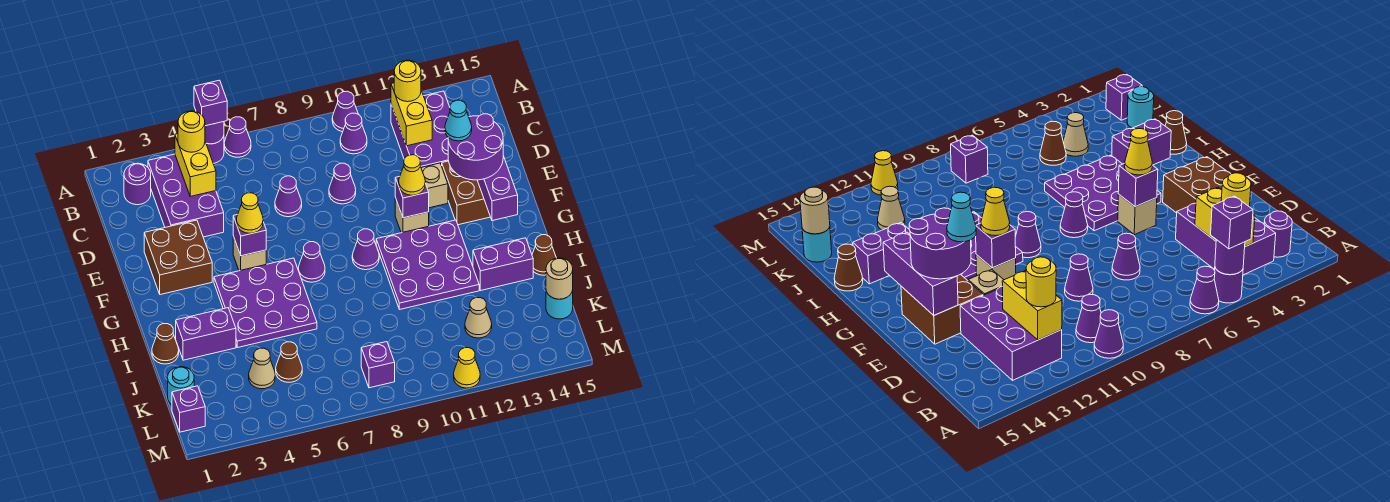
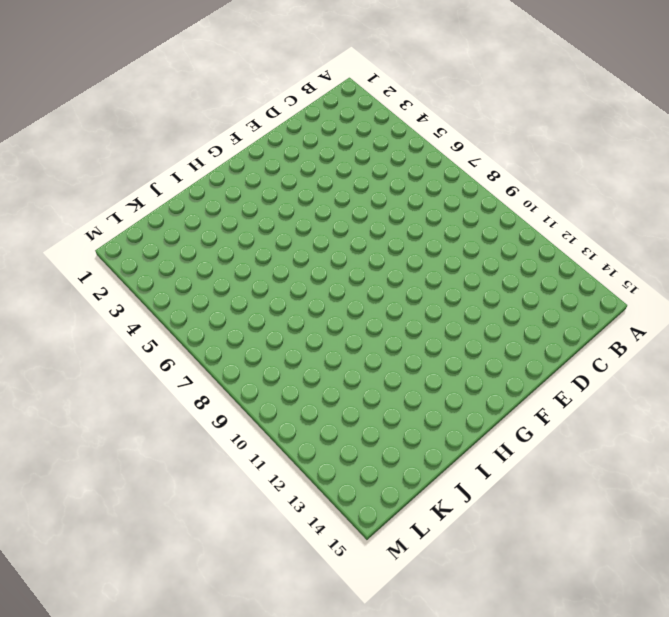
none -> purple 1x1 round brick [206,136,224,163]
none -> purple 1x1 cone [224,117,251,157]
none -> purple 1x1 cone [332,91,358,132]
none -> purple 1x1 round brick [124,163,151,205]

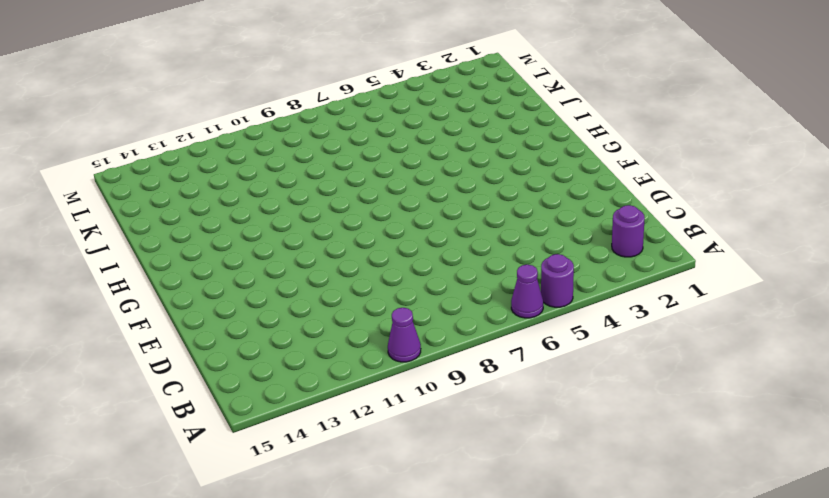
none -> purple 2x3 brick [148,154,224,237]
none -> purple 1x1 cone [340,113,367,154]
none -> purple 2x3 brick [391,91,450,167]
none -> purple 1x1 cone [275,176,302,217]

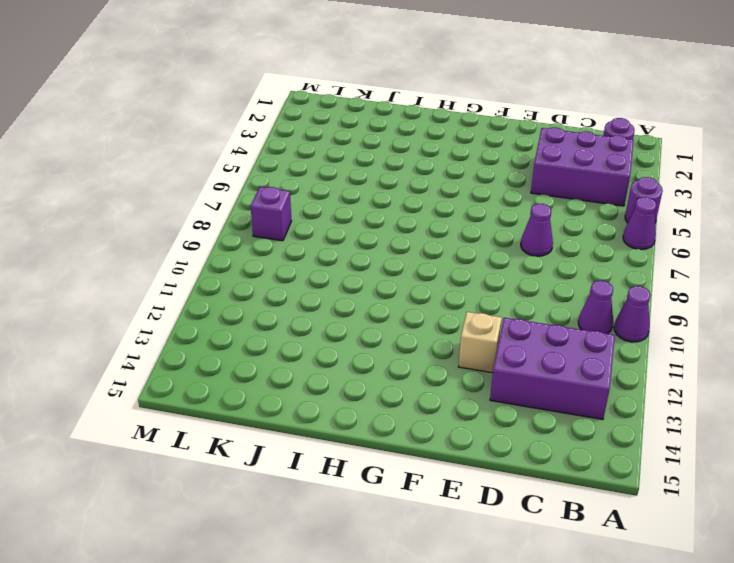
none -> purple 1x1 cone [329,163,356,204]
none -> brown 2x2 brick [144,220,212,295]
none -> brown 2x2 brick [442,161,490,225]
none -> tan 1x1 brick [233,236,266,271]

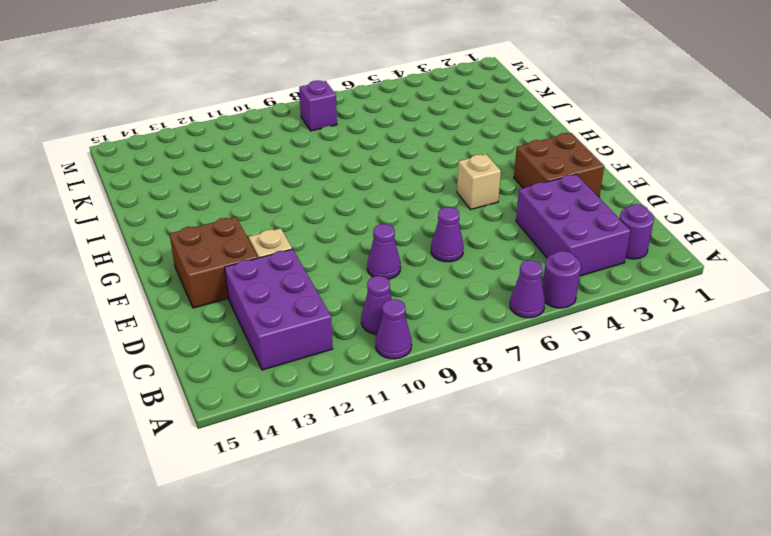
none -> tan 1x1 brick [395,198,429,233]
none -> purple 3x3 plate [214,258,317,348]
none -> purple 1x1 cone [298,242,325,282]
none -> purple 1x1 cone [352,229,379,270]

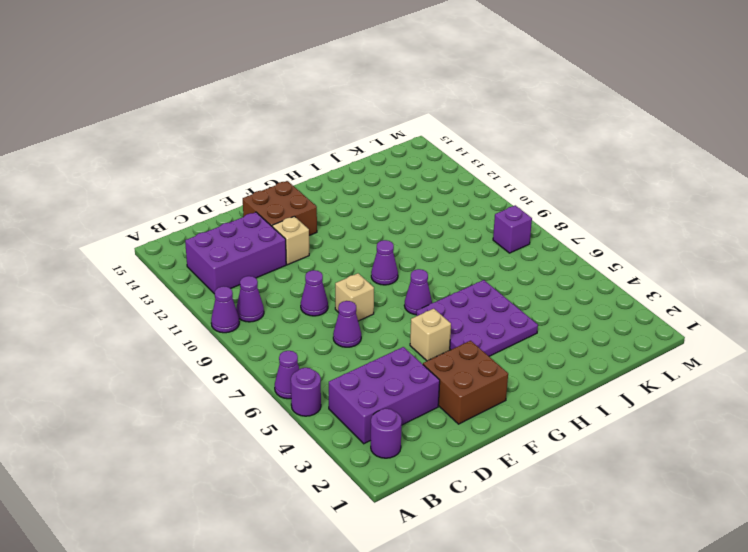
tan 1x1 brick [335,273,374,321] -> tan 1x1 brick moved to [395,198,429,233]
none -> purple 3x3 plate [376,220,479,309]
none -> brown 1x1 cone [152,324,179,364]
none -> purple 1x2 brick [176,308,236,360]
none -> purple 1x2 brick [473,238,533,290]

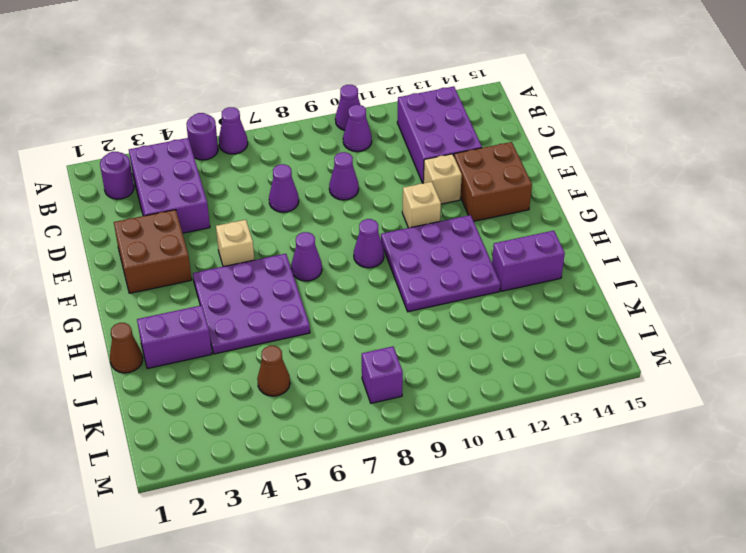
none -> brown 1x1 cone [532,235,556,275]
none -> cyan 1x1 round brick [168,367,194,405]
none -> tan 1x1 cone [249,348,275,389]
none -> tan 1x1 cone [465,298,492,338]

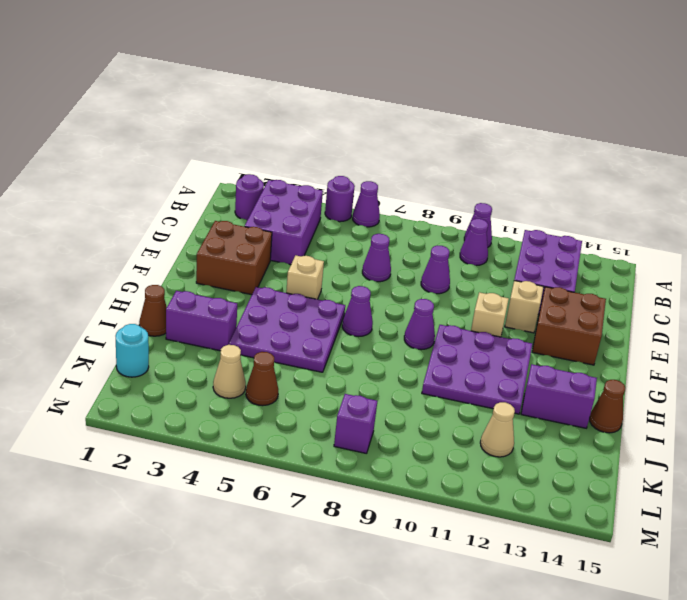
none -> cyan 1x1 round brick [546,290,573,319]
none -> purple 1x1 brick [172,386,205,432]
none -> yellow 1x1 cone [454,348,480,388]
none -> purple 1x1 round brick [205,122,224,144]

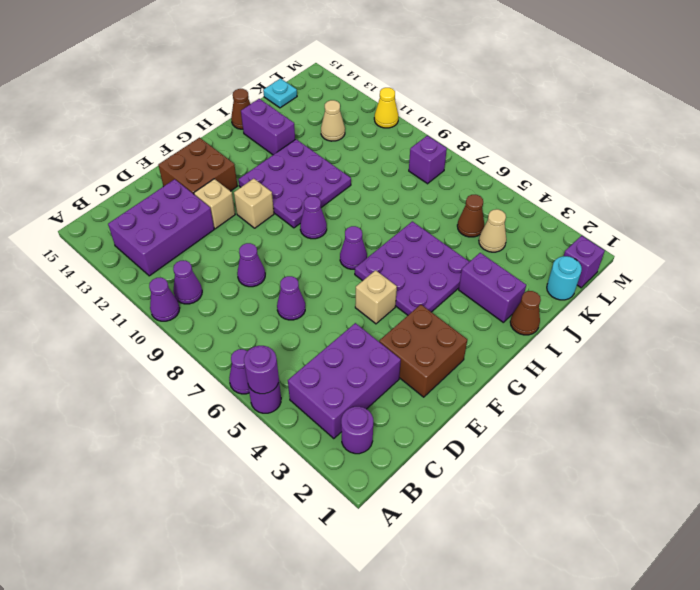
cyan 1x1 plate [263,79,297,108] -> cyan 1x1 round brick [546,290,573,319]
none -> yellow 1x2 brick [175,134,216,196]
none -> yellow 1x2 brick [391,83,432,146]
none -> purple 1x3 brick [477,156,518,221]
none -> purple 1x1 brick [233,214,266,256]

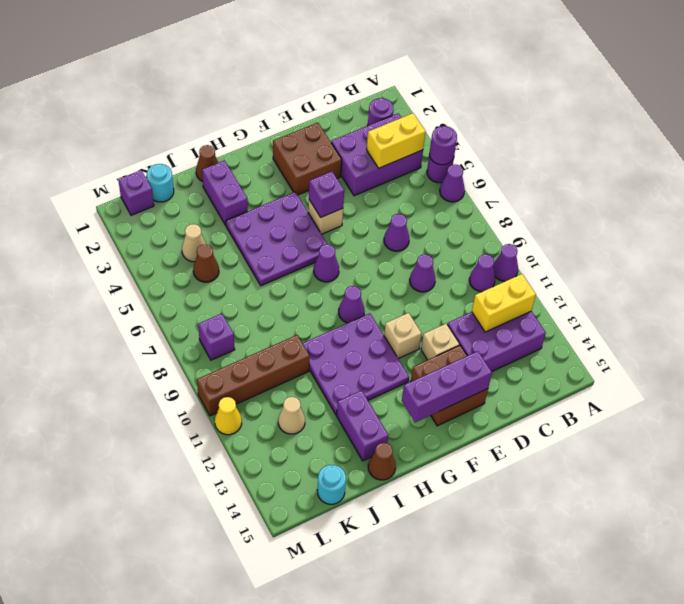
brown 1x4 brick [197,335,310,416] -> none
none -> purple 1x1 brick [395,176,429,218]
none -> tan 1x1 round brick [546,258,573,299]
none -> purple 1x1 brick [194,80,227,126]
none -> yellow 1x1 round brick [178,111,205,152]

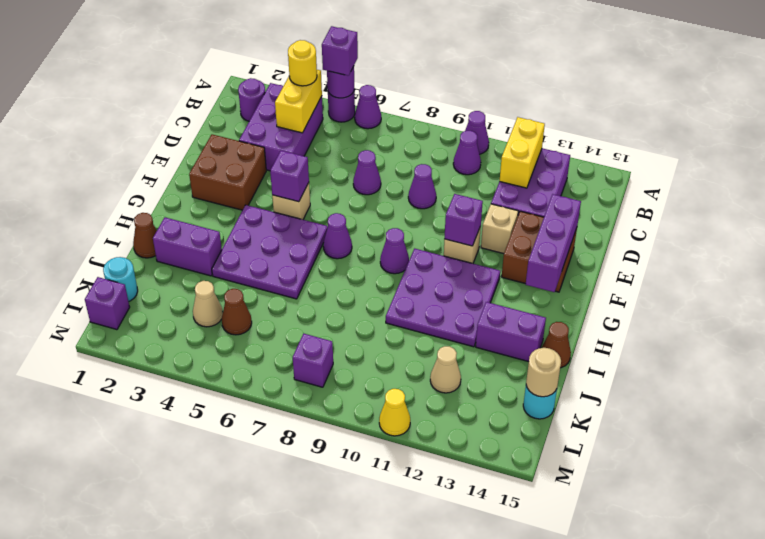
none -> yellow 1x1 round brick [394,60,421,102]
none -> purple 2x2 round brick [448,114,503,180]
none -> yellow 1x1 cone [236,193,263,233]
none -> yellow 1x1 cone [399,155,425,195]

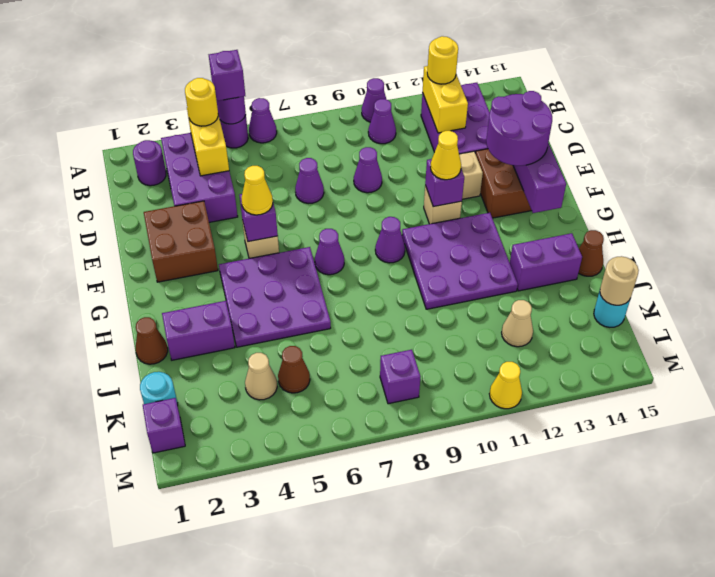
none -> cyan 1x1 cone [445,100,472,141]

